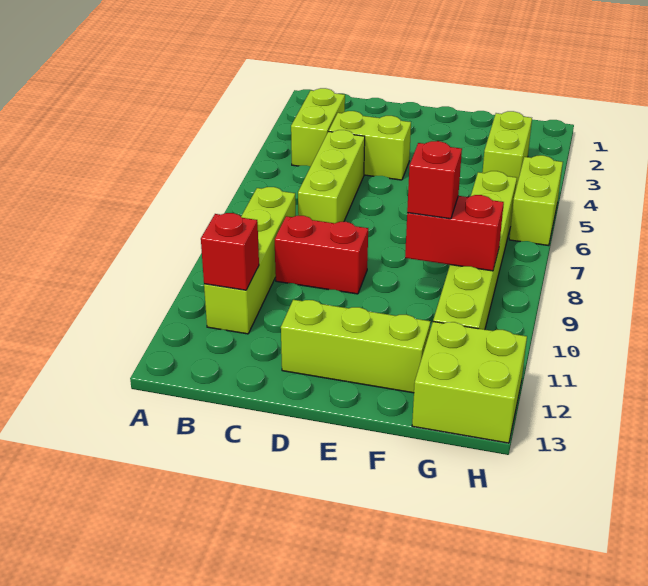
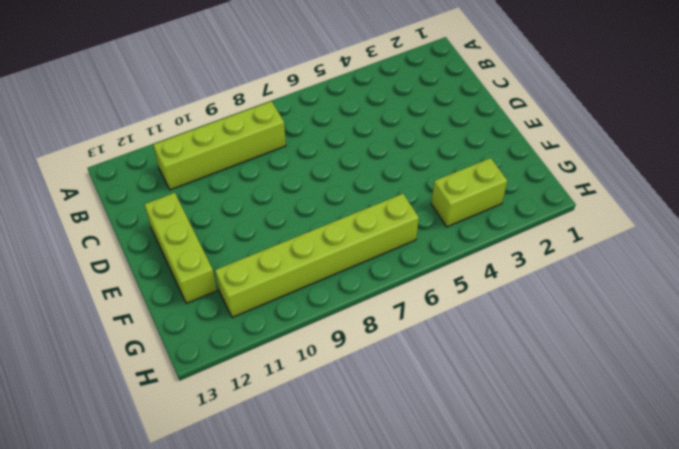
none -> lime 1x2 brick [291,88,345,166]
none -> lime 1x2 brick [329,111,411,180]
none -> lime 1x3 brick [298,130,365,223]

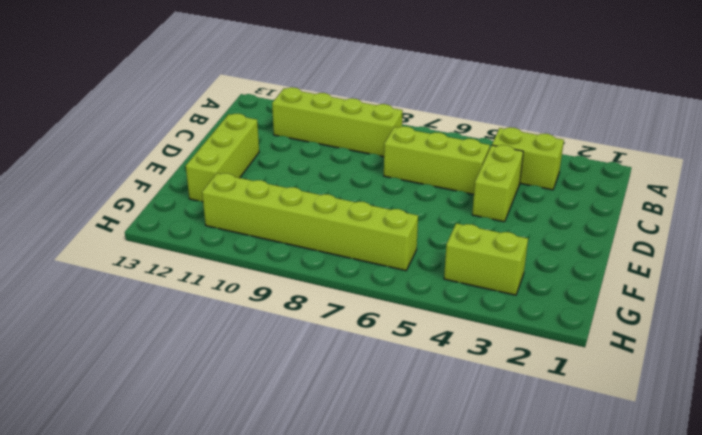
none -> red 1x2 brick [275,216,368,294]
none -> lime 2x2 brick [412,322,527,443]
none -> lime 1x2 brick [509,155,563,246]

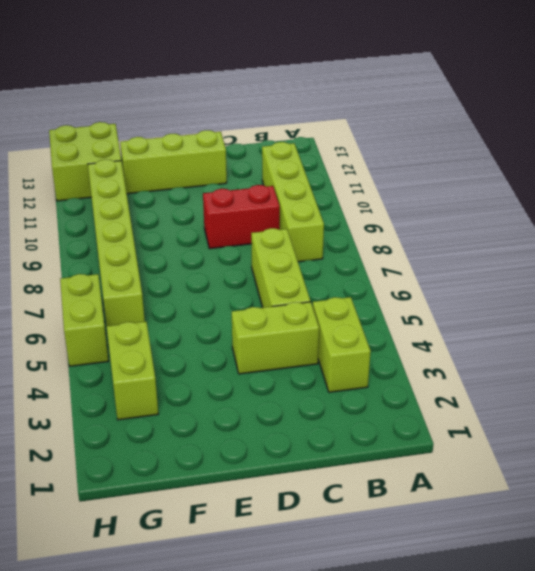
none -> red 1x1 brick [201,213,259,290]
none -> red 1x2 brick [405,195,504,271]
none -> red 1x1 brick [407,141,462,219]

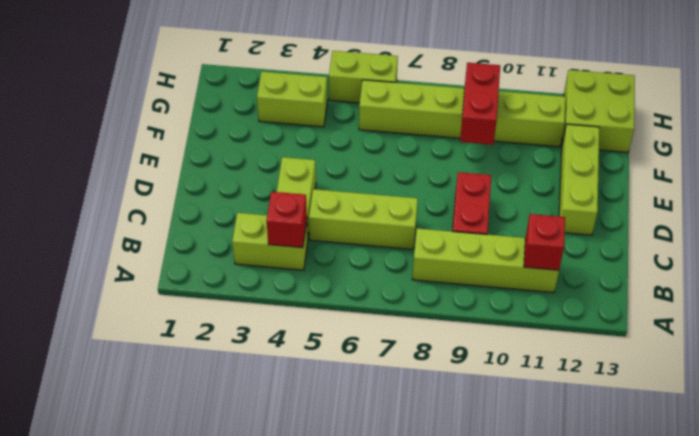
red 1x1 brick [267,192,307,248] -> red 1x1 brick moved to [407,141,462,219]

